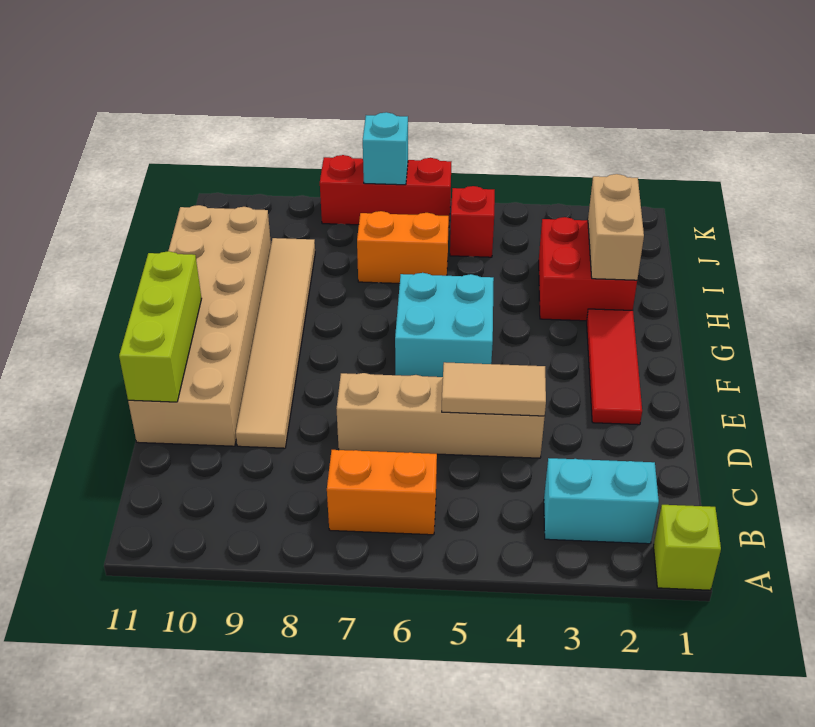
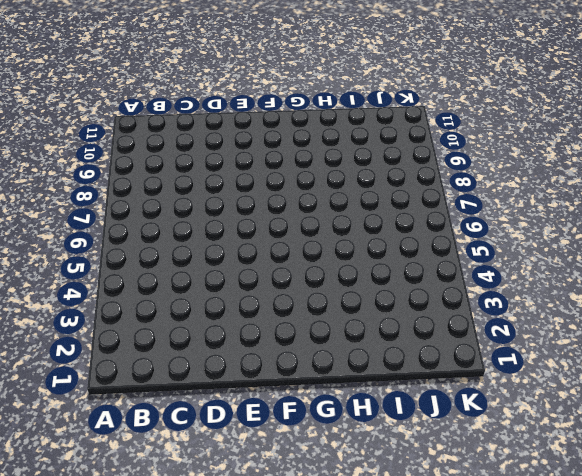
none -> lime 1x1 brick [654,505,721,590]
none -> cyan 1x2 brick [544,458,659,544]
none -> orange 1x2 brick [327,450,437,535]

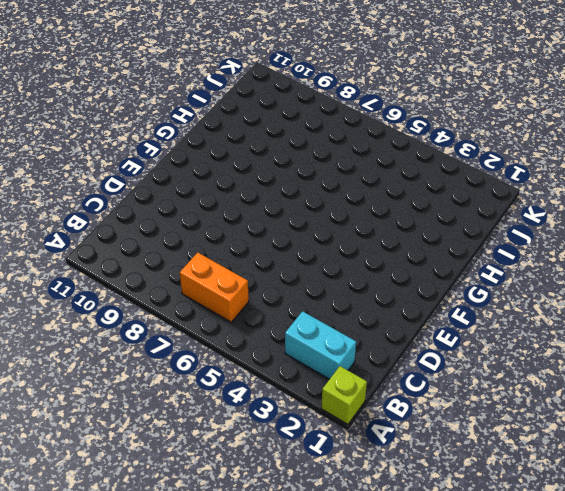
none -> tan 1x4 brick [337,373,545,458]
none -> tan 1x6 tile [236,238,315,448]
none -> tan 2x6 brick [128,205,271,446]

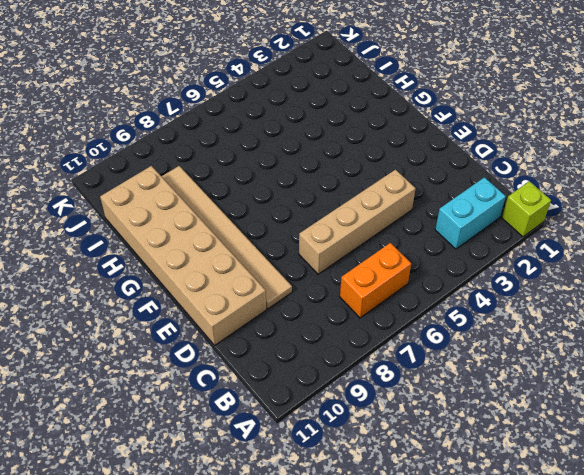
none -> red 1x3 tile [587,309,642,425]
none -> cyan 2x2 brick [395,273,494,377]
none -> red 2x2 brick [539,217,637,321]

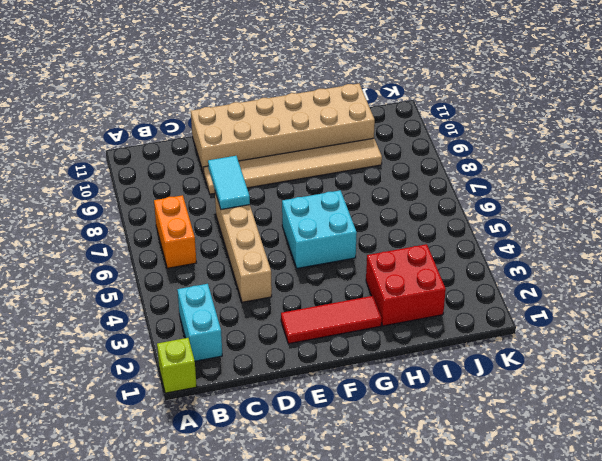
cyan 1x2 tile [208,156,250,210] -> none
none -> orange 1x2 brick [357,211,449,283]
none -> red 1x1 brick [450,186,495,257]
none -> red 1x3 brick [320,155,451,225]

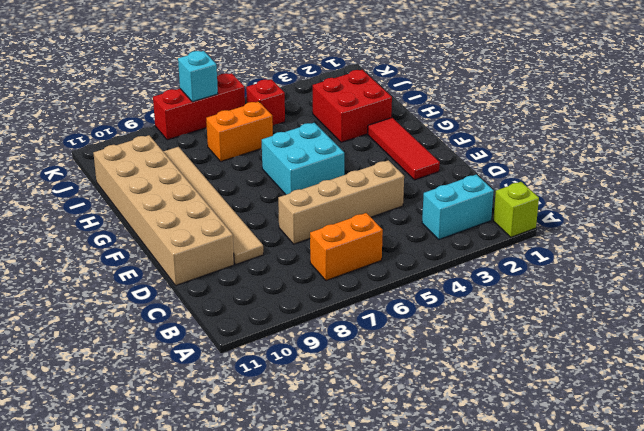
none -> tan 1x2 tile [442,362,546,416]
none -> lime 1x3 brick [119,251,202,402]
none -> tan 1x2 brick [588,174,644,280]

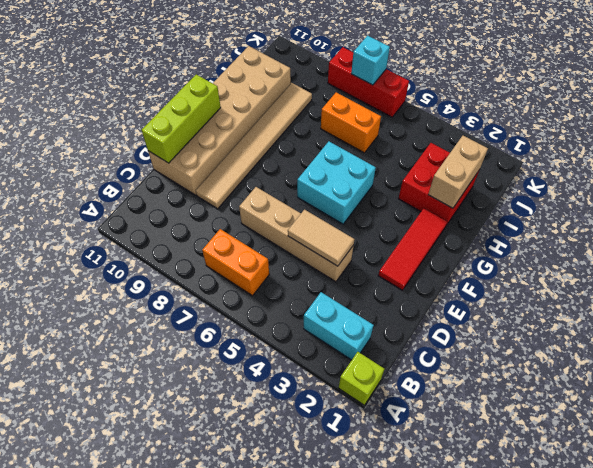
none -> red 1x1 brick [450,186,495,257]

